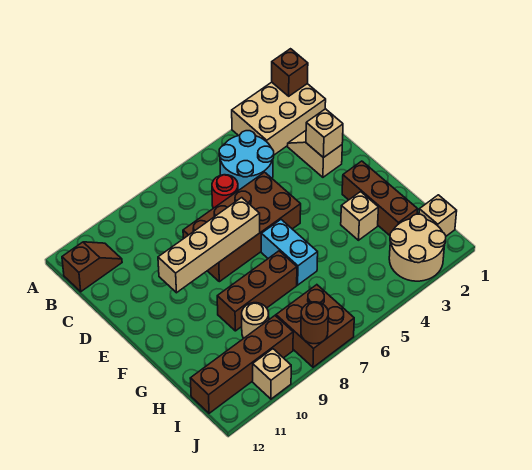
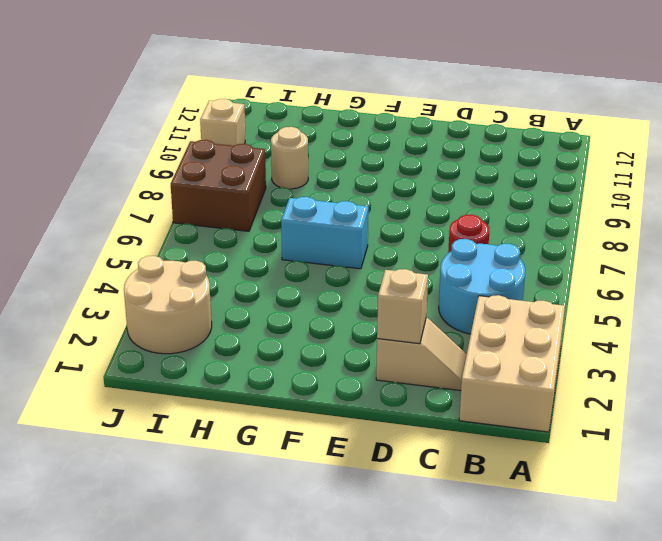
none -> brown 1x2 slope [62,242,122,292]
none -> brown 2x4 brick [183,172,301,282]
none -> brown 1x3 brick [342,161,418,235]

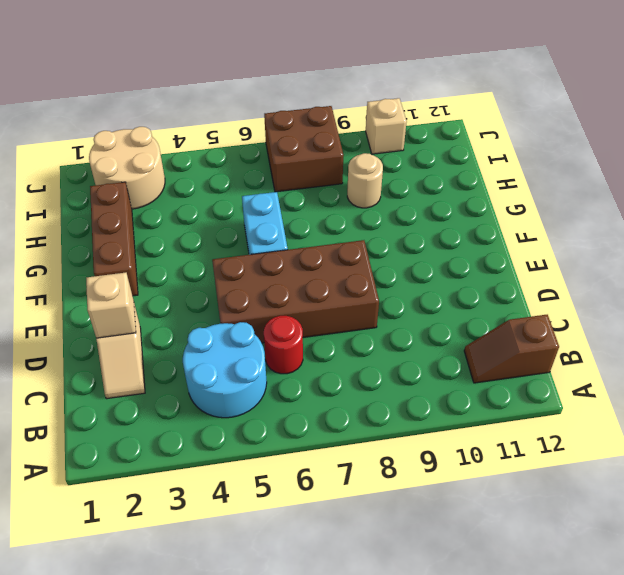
none -> tan 2x3 brick [232,82,326,155]
none -> tan 1x1 brick [341,192,379,240]
none -> brown 1x3 brick [217,251,297,331]

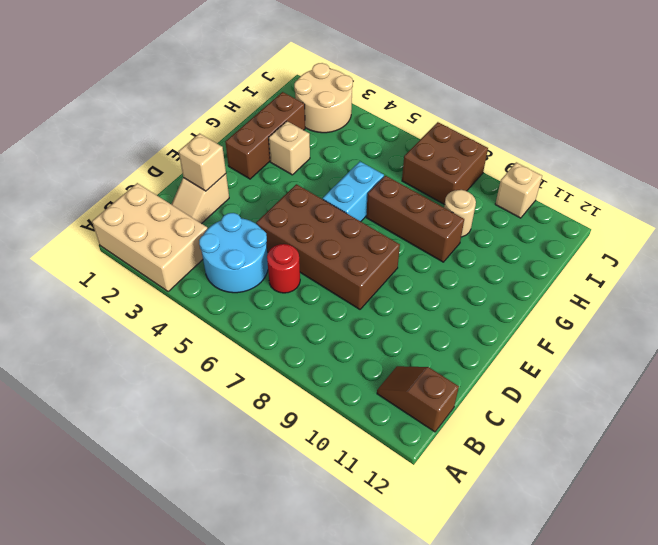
none -> tan 1x1 brick [419,195,457,236]
none -> brown 1x4 brick [190,316,293,413]
none -> brown 1x1 brick [272,49,308,96]

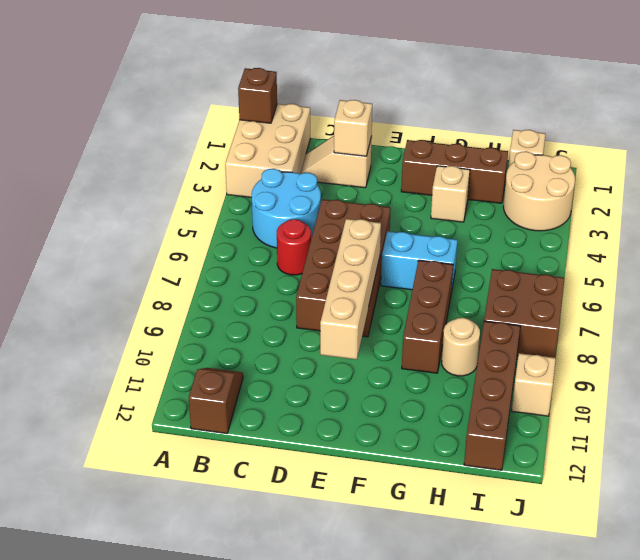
none -> brown 1x1 round brick [301,302,328,344]

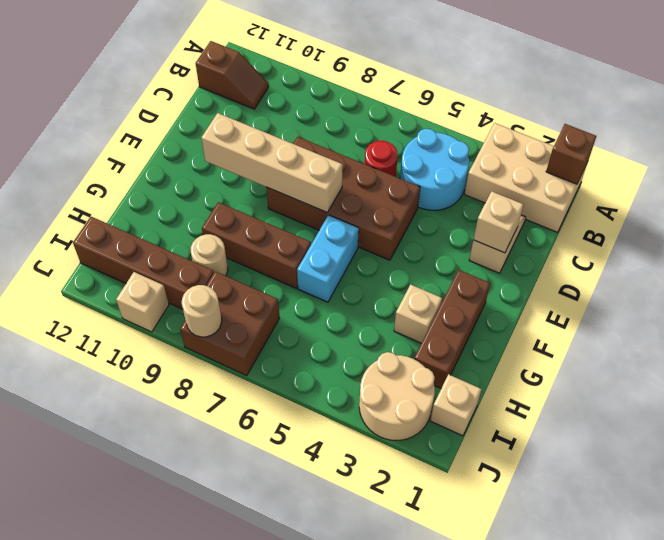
tan 1x1 round brick [182,285,222,337] -> brown 1x1 round brick [301,302,328,344]

